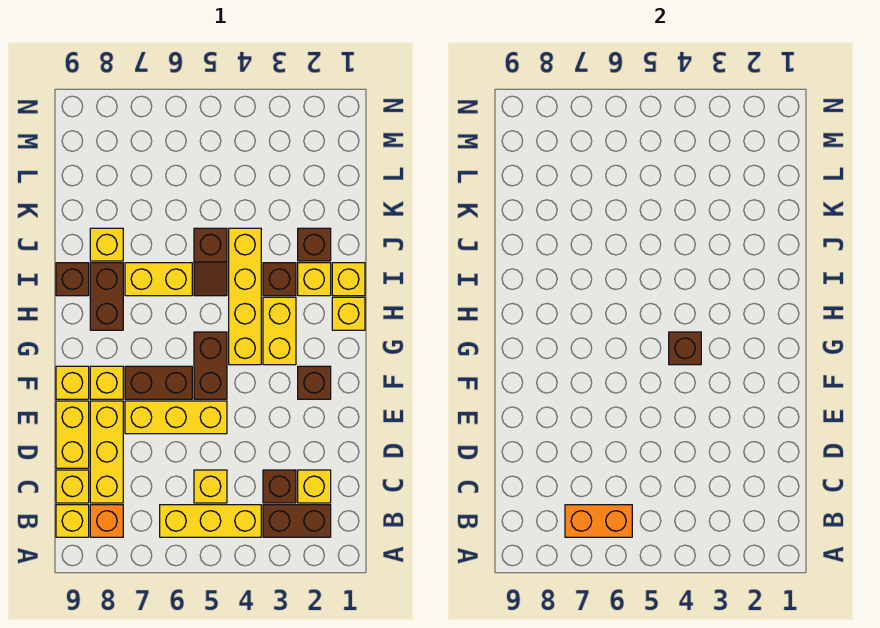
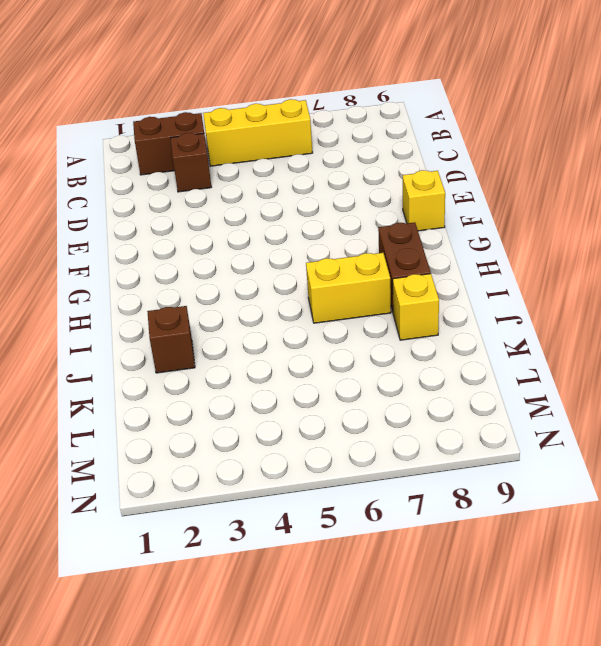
none -> orange 1x1 brick [90,505,123,537]
none -> yellow 1x1 brick [56,505,89,537]
none -> yellow 1x1 brick [298,470,331,503]
none -> yellow 1x1 brick [194,470,227,503]

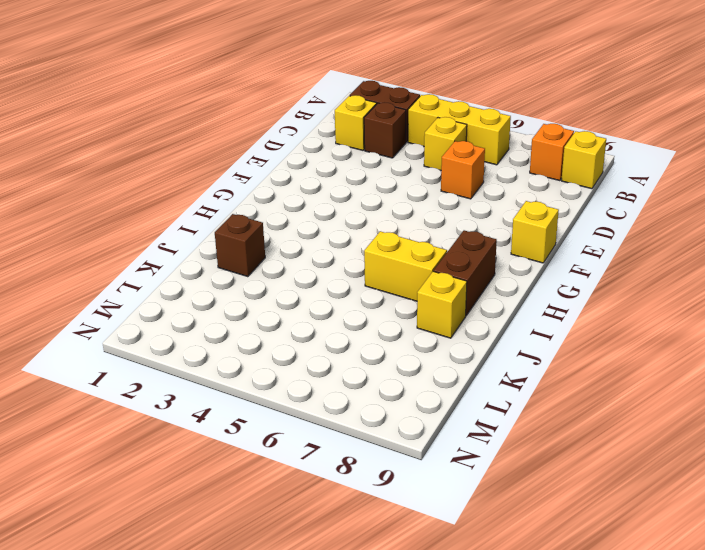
orange 1x1 brick [441,141,485,199] -> none
none -> yellow 1x3 brick [90,401,123,503]
none -> yellow 1x1 brick [56,470,89,503]
none -> yellow 1x2 brick [56,401,89,468]
none -> yellow 1x3 brick [125,401,227,434]

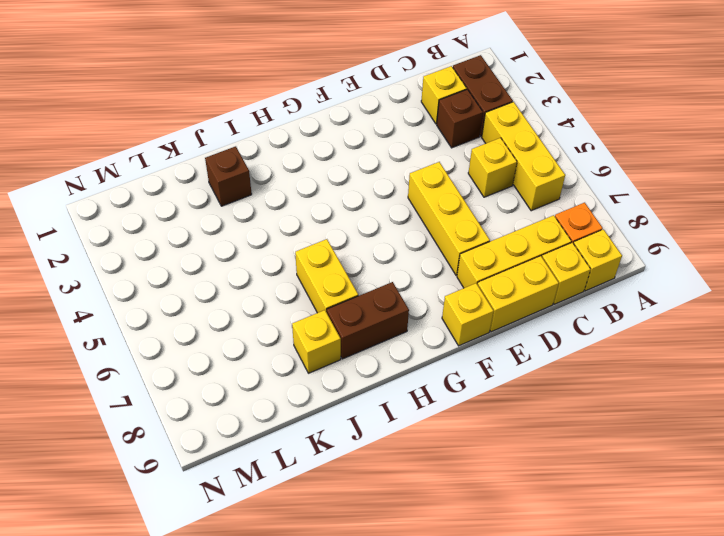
none -> brown 1x1 brick [298,366,331,399]
none -> brown 1x2 brick [194,332,227,399]
none -> brown 1x2 brick [125,366,192,399]
none -> yellow 1x1 brick [90,366,123,399]

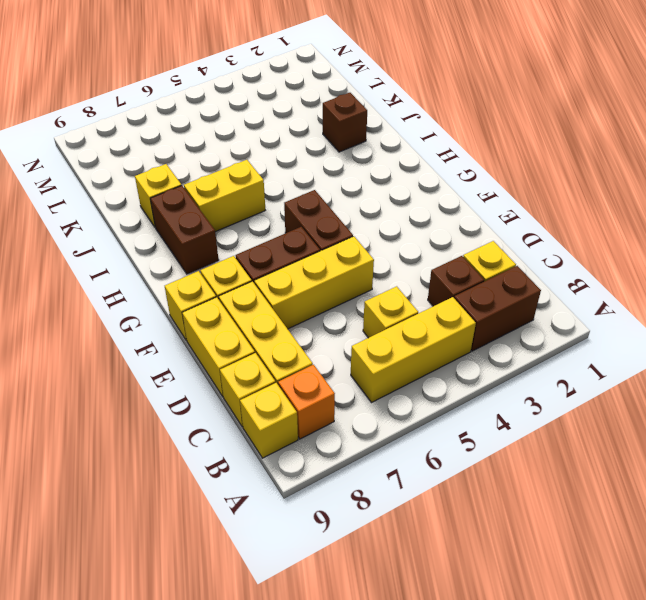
none -> brown 1x1 brick [298,366,331,399]
none -> yellow 1x2 brick [263,297,296,365]
none -> yellow 1x4 brick [229,228,261,365]
none -> yellow 1x1 brick [332,297,365,330]

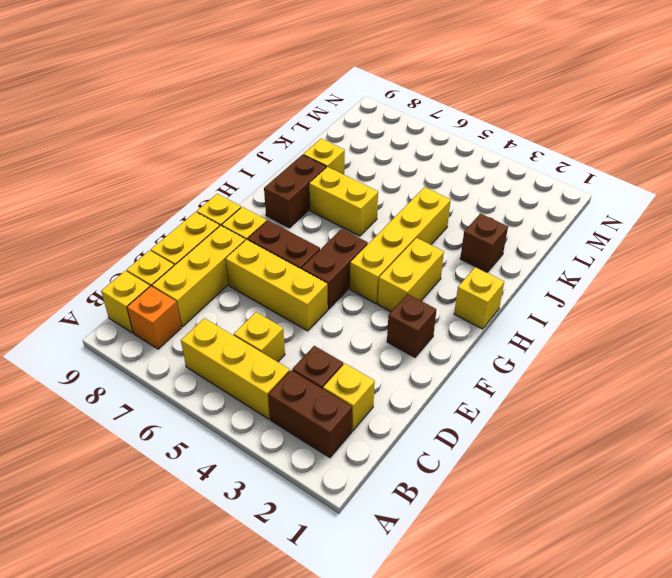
none -> yellow 1x1 brick [332,263,365,296]
none -> yellow 1x1 brick [298,263,331,296]
none -> brown 1x1 brick [263,263,296,296]
none -> brown 1x2 slope [194,228,227,296]

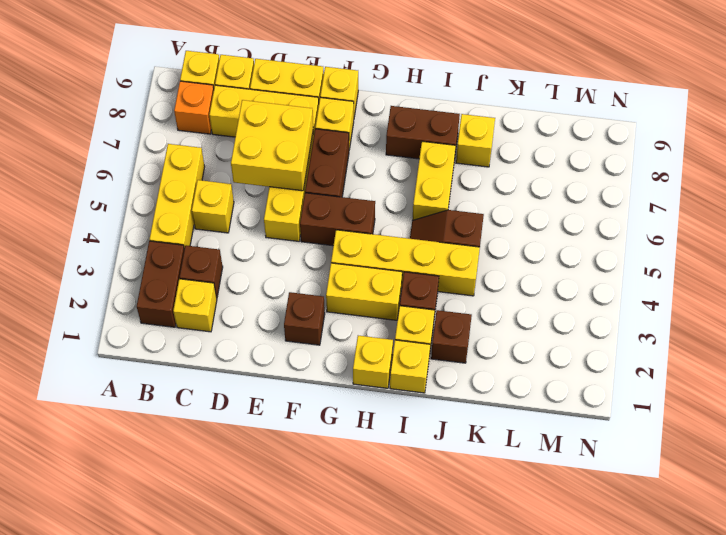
yellow 2x2 brick [231,100,313,191] -> none
none -> brown 1x1 brick [56,263,89,296]
none -> orange 1x2 brick [565,505,632,537]
none -> brown 1x1 brick [669,332,701,365]

